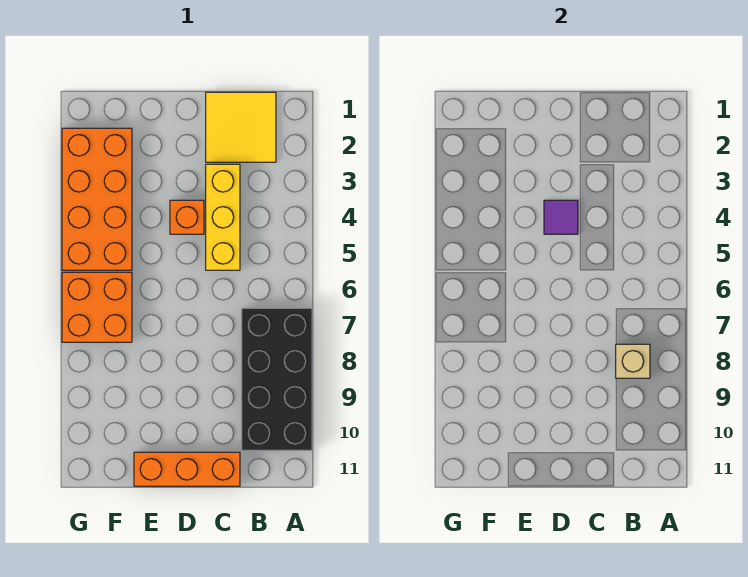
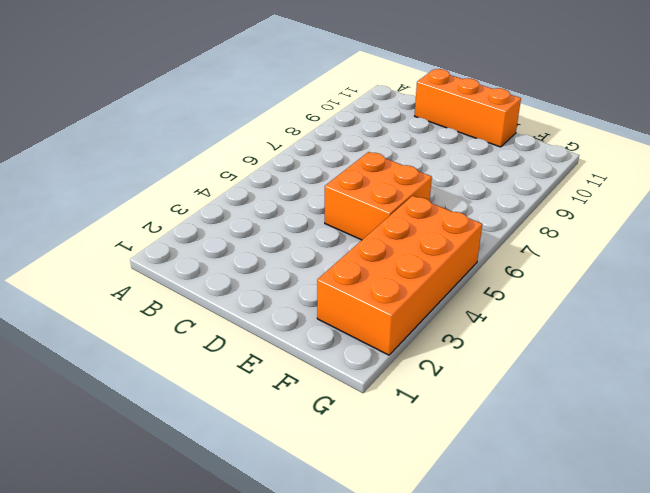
orange 2x2 brick [325,152,432,240] -> orange 2x2 brick moved to [62,272,132,342]
none -> black 2x4 brick [242,308,312,450]
none -> yellow 2x2 tile [206,92,276,162]

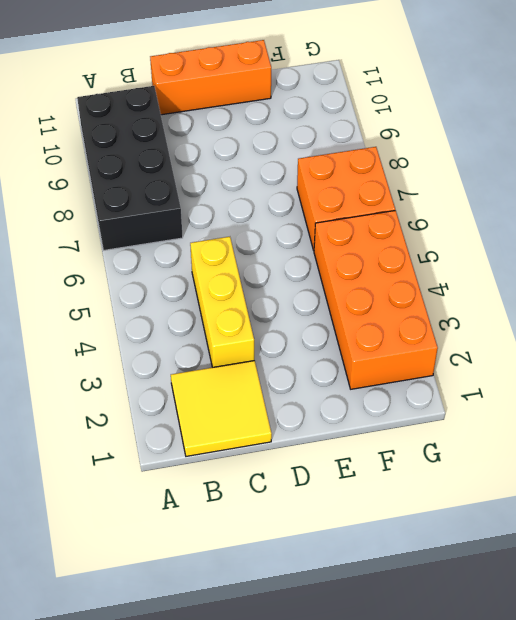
none -> orange 1x1 brick [170,200,204,234]
none -> tan 1x1 brick [616,344,650,378]

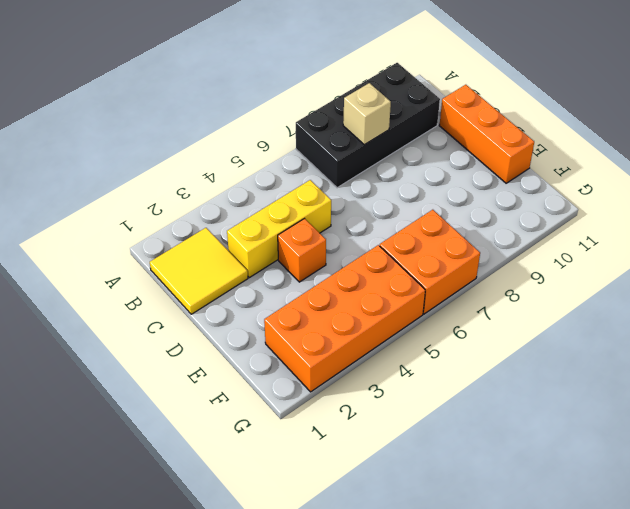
none -> purple 1x1 tile [544,200,578,234]

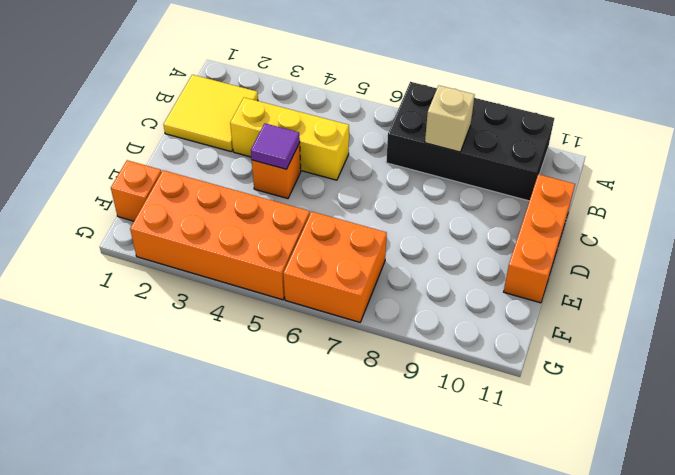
orange 1x1 brick [111,160,161,221] -> none

